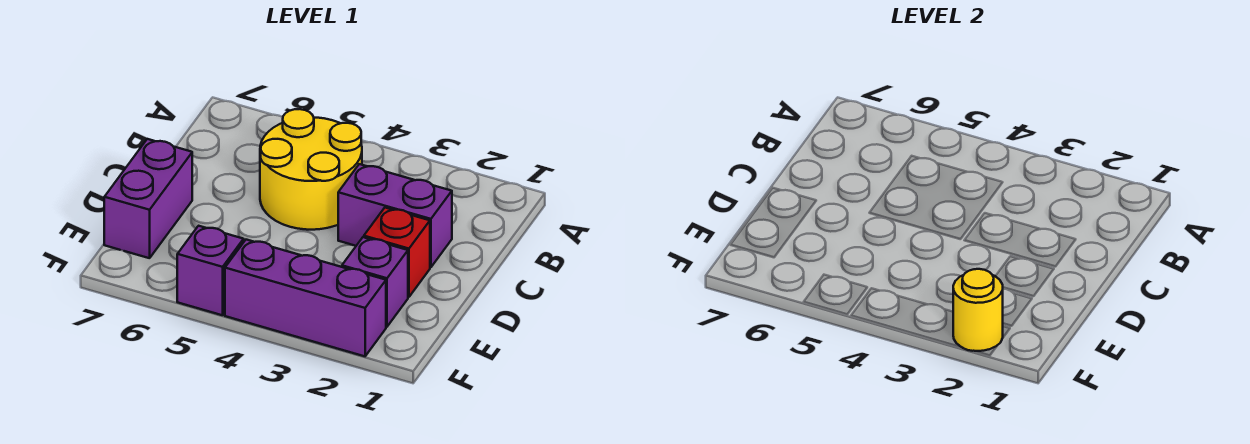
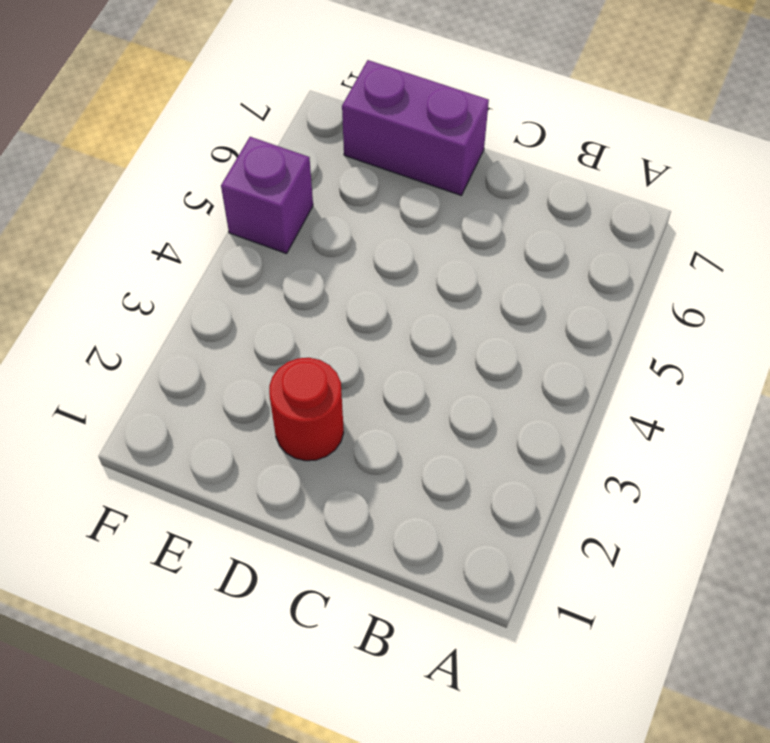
red 1x1 round brick [269,358,344,461] -> red 1x1 brick [364,208,430,297]
none -> yellow 2x2 round brick [260,109,362,230]
none -> purple 1x2 brick [338,164,452,267]

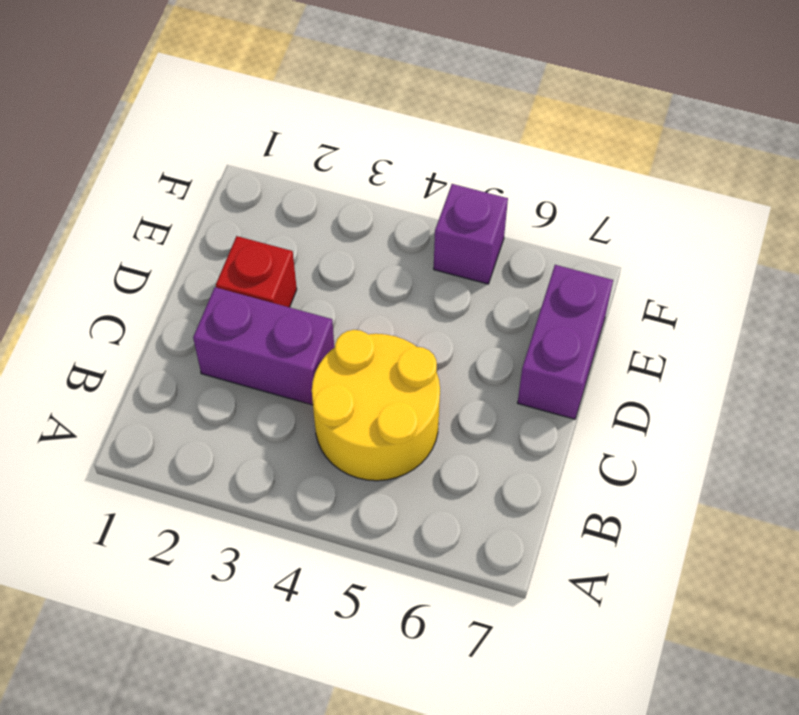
none -> purple 1x1 brick [342,237,408,327]
none -> purple 1x3 brick [225,240,386,356]

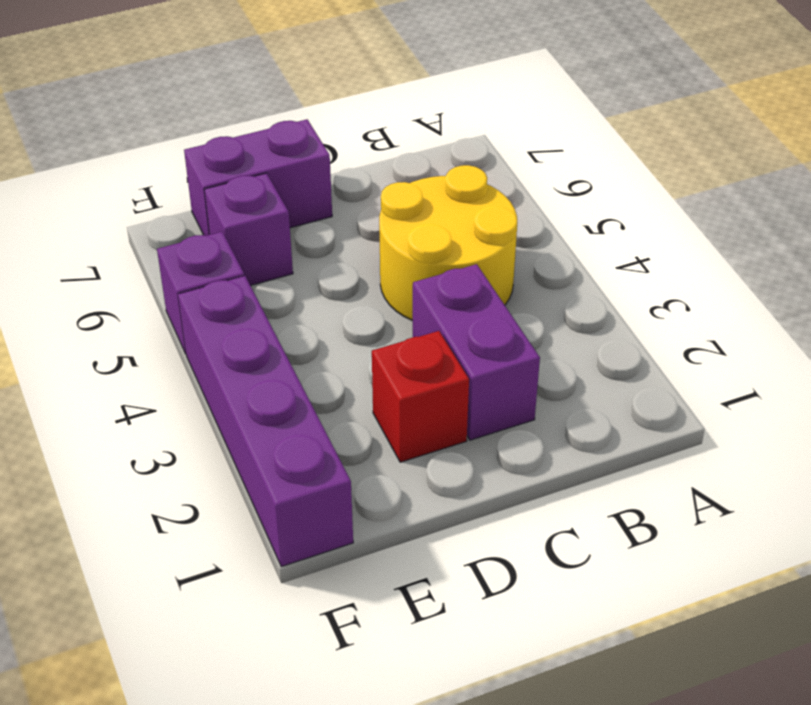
purple 1x1 brick [204,173,293,286] -> purple 1x1 brick moved to [342,237,408,327]
purple 1x4 brick [178,276,353,567] -> purple 1x3 brick [225,240,386,356]
none -> yellow 1x1 round brick [953,269,1003,351]

